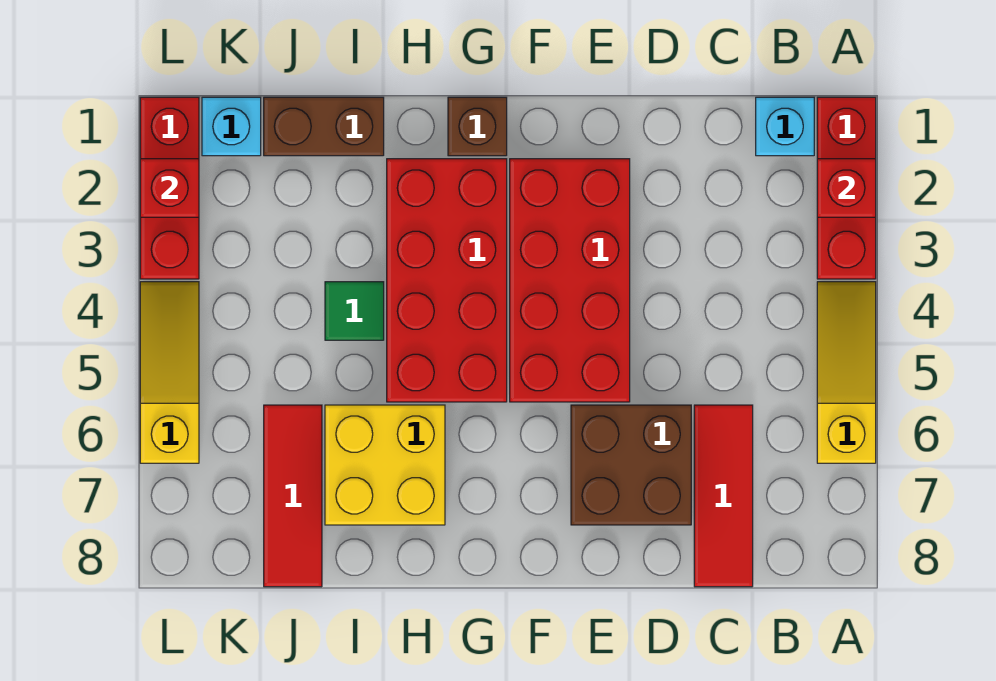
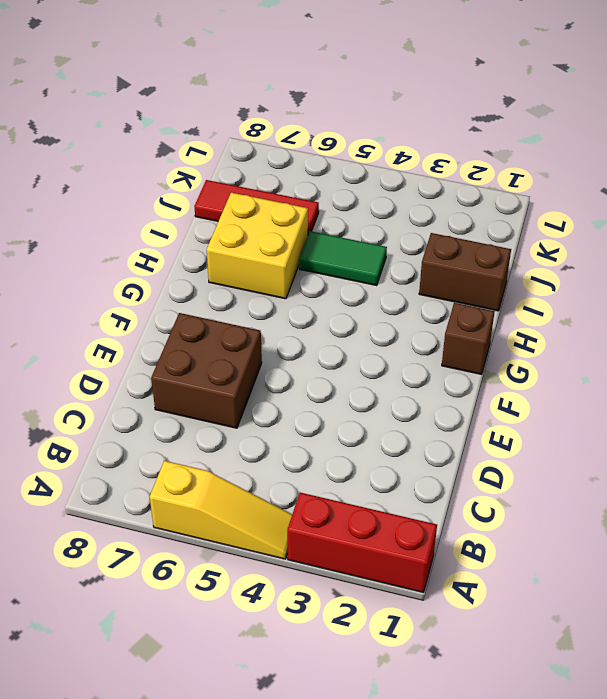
brown 1x2 brick [419,233,511,311] -> brown 1x2 brick turned to [264,97,384,156]
green 1x2 tile [299,231,387,286] -> green 1x1 tile [325,282,384,340]
none -> cyan 1x1 brick [756,97,814,156]
none -> red 1x3 tile [694,405,753,587]
none -> red 2x4 brick [510,159,630,402]

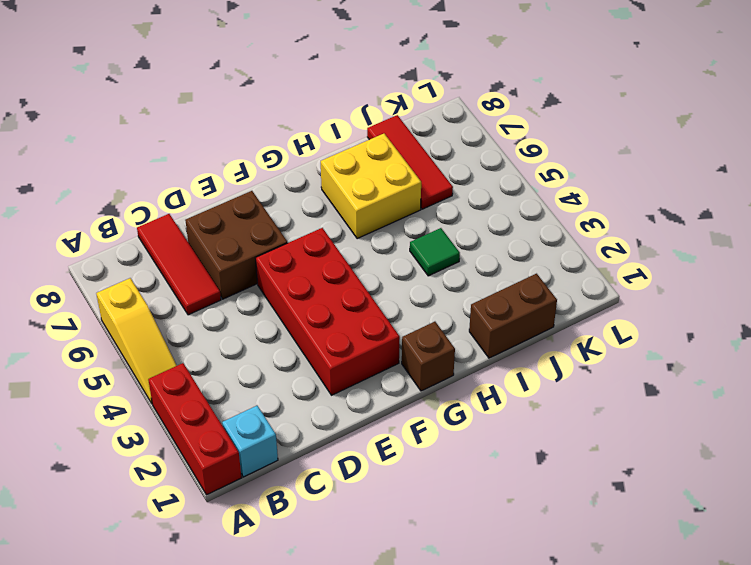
none -> red 2x4 brick [387,159,507,402]
none -> cyan 1x1 brick [202,97,261,156]
none -> red 1x3 brick [140,97,199,279]

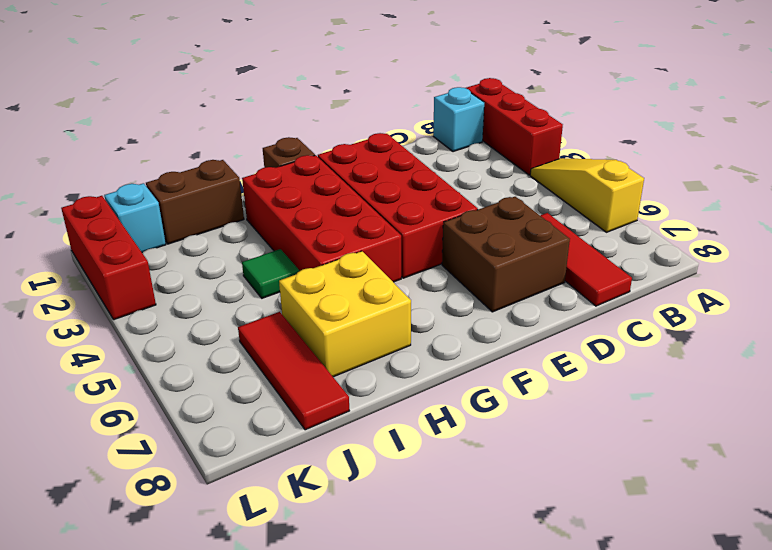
none -> yellow 1x3 slope [140,282,199,463]
none -> red 1x1 brick [817,159,876,217]
none -> red 1x1 brick [140,159,199,217]

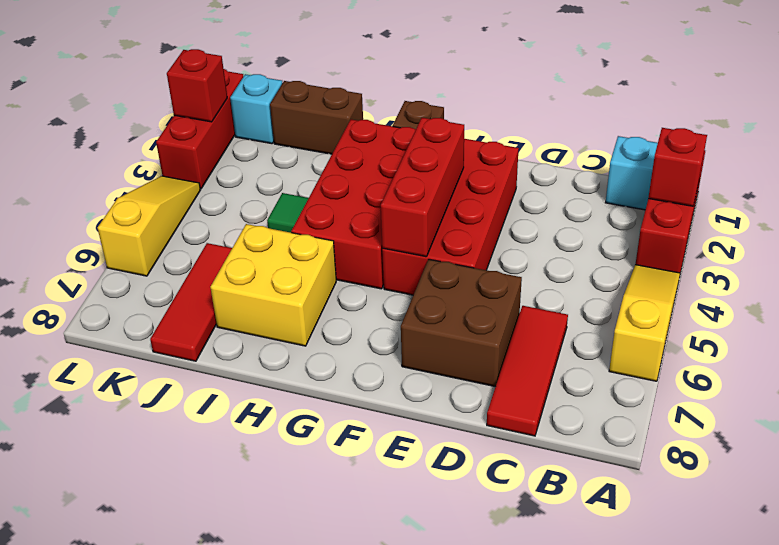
red 1x3 brick [381,118,464,257] -> none

